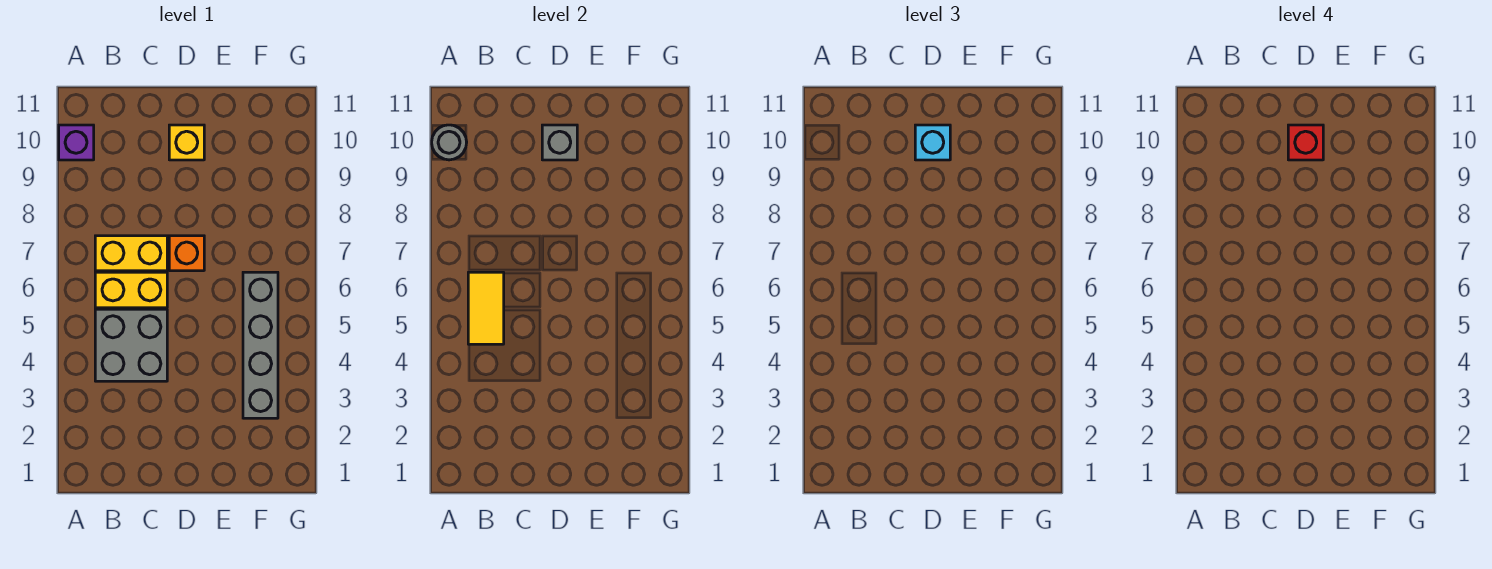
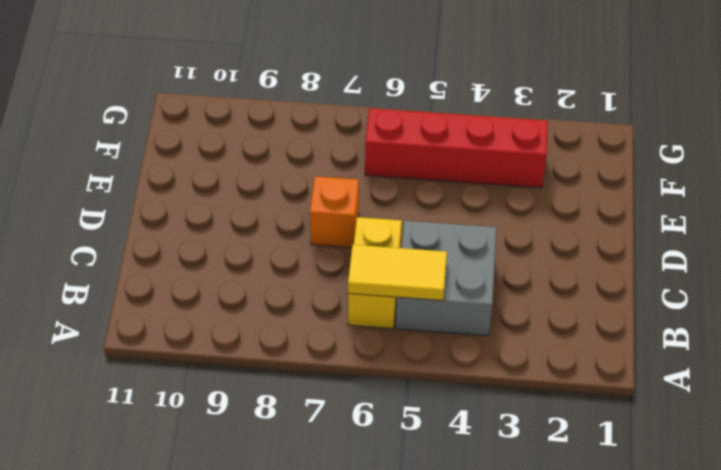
red 1x4 brick [365,108,548,188] -> grey 1x4 brick [243,272,278,418]
none -> purple 1x1 brick [59,125,94,160]
none -> yellow 1x2 brick [95,236,167,271]
none -> yellow 1x1 brick [169,125,204,160]

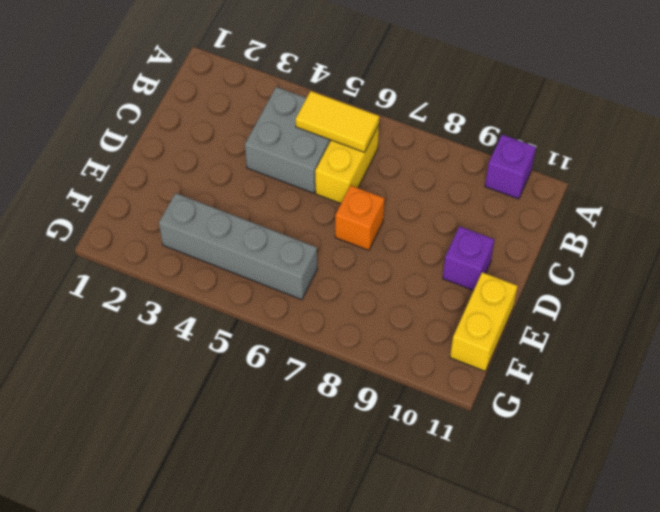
purple 1x1 brick [443,226,494,290] -> yellow 1x1 brick [169,125,204,160]
yellow 1x2 brick [450,272,518,371] -> yellow 1x2 brick moved to [95,236,167,271]
none -> grey 1x1 round brick [432,125,467,160]
none -> grey 1x1 brick [542,125,577,160]
none -> cyan 1x1 brick [915,125,950,160]

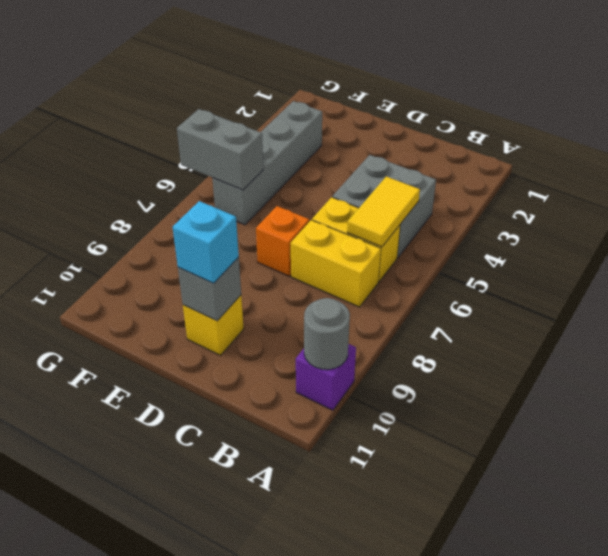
grey 1x2 brick [177,109,263,190] -> none
none -> red 1x1 brick [1288,125,1323,160]

